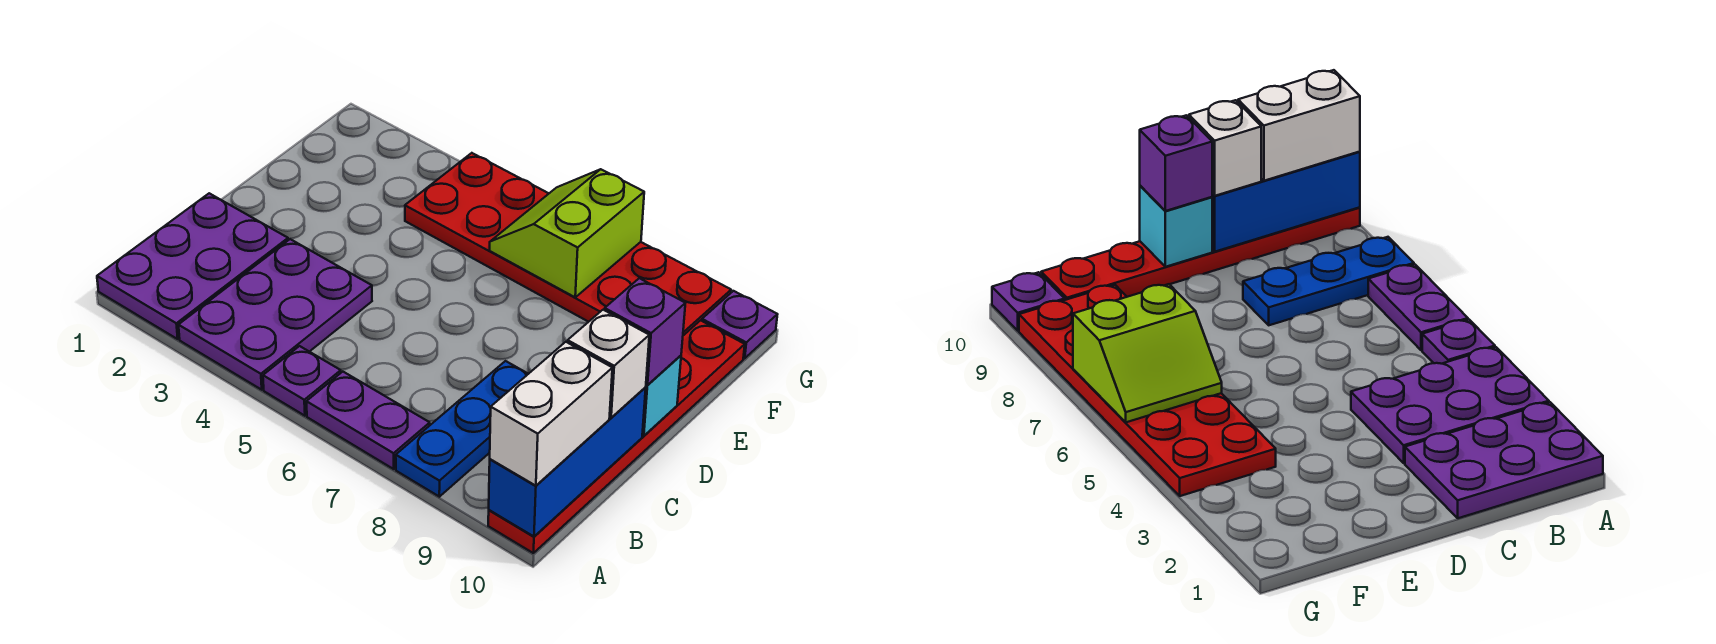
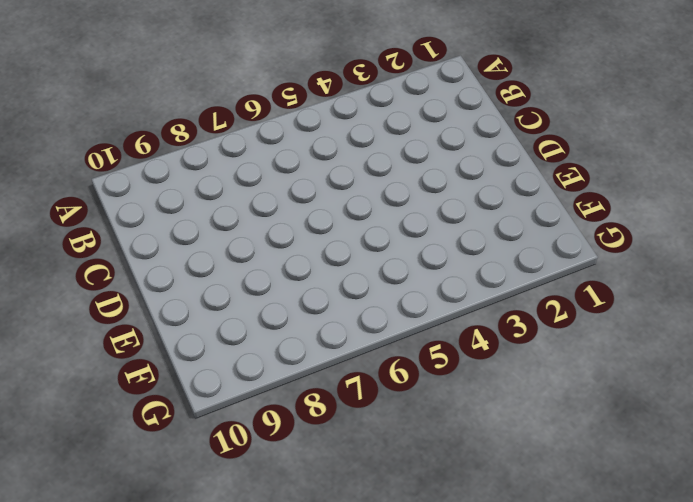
none -> purple 2x3 plate [97,193,288,339]
none -> purple 2x3 plate [179,239,372,390]
none -> purple 1x1 plate [263,346,341,416]

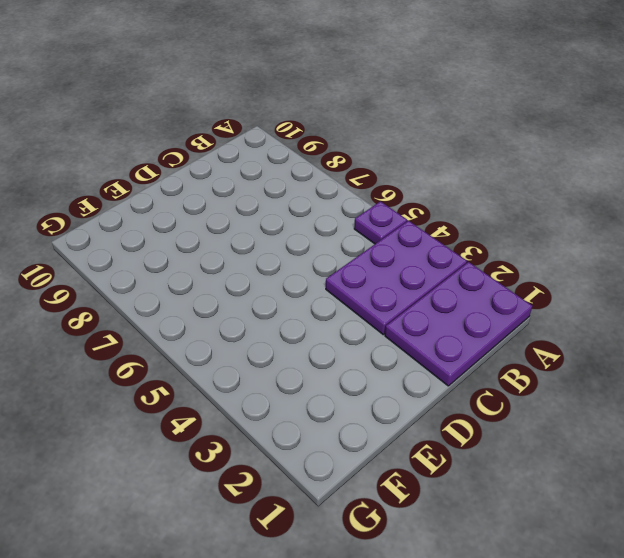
none -> purple 1x2 plate [306,372,430,469]
none -> blue 1x3 plate [396,361,528,497]
none -> red 1x6 plate [488,320,745,553]

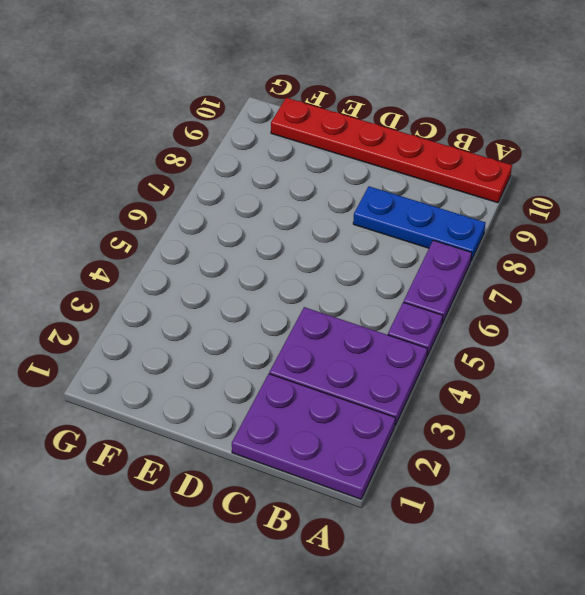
none -> red 2x6 plate [405,153,731,335]
none -> purple 1x1 plate [702,291,778,358]
none -> blue 1x3 brick [489,388,646,536]

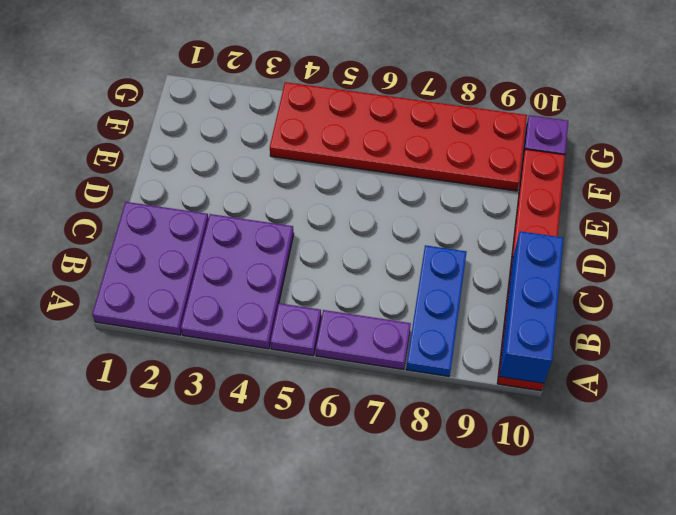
none -> cyan 1x1 brick [642,356,681,436]
none -> lime 2x2 slope [490,169,644,297]
none -> white 1x2 brick [490,342,612,486]

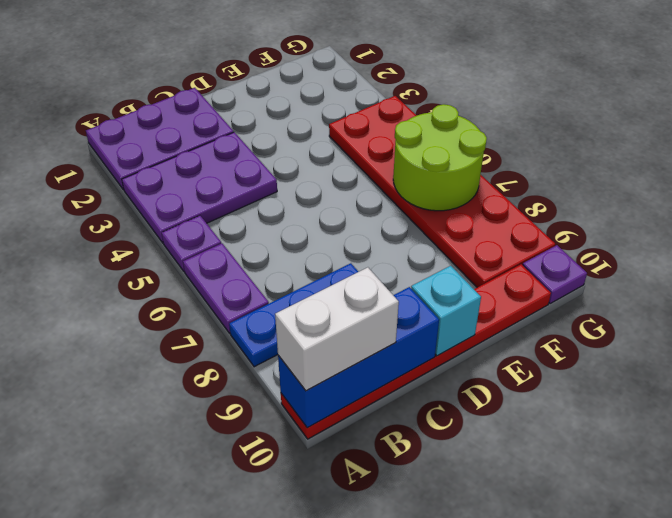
lime 2x2 round brick [393,104,487,211] -> lime 2x2 slope [490,169,644,297]
none -> white 1x1 brick [568,310,649,418]
none -> purple 1x1 brick [605,278,685,385]

